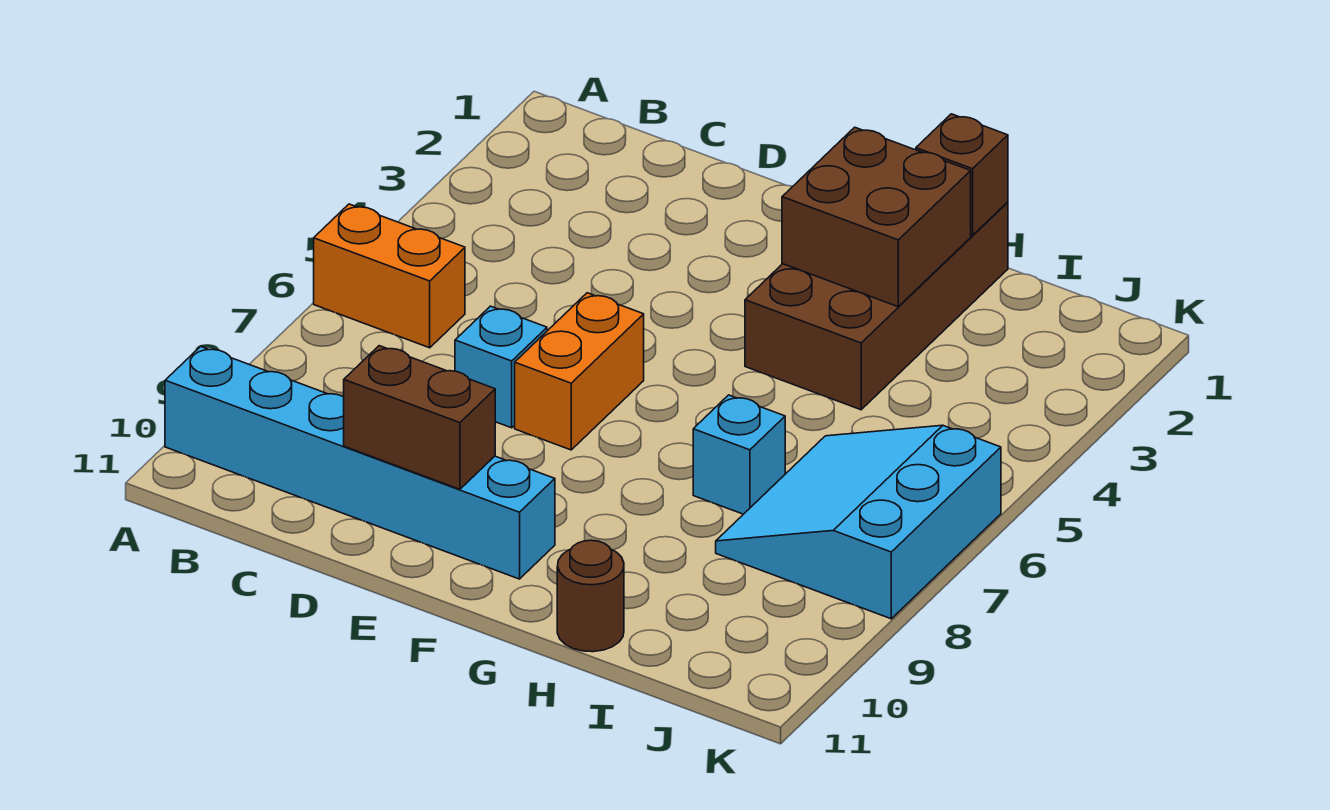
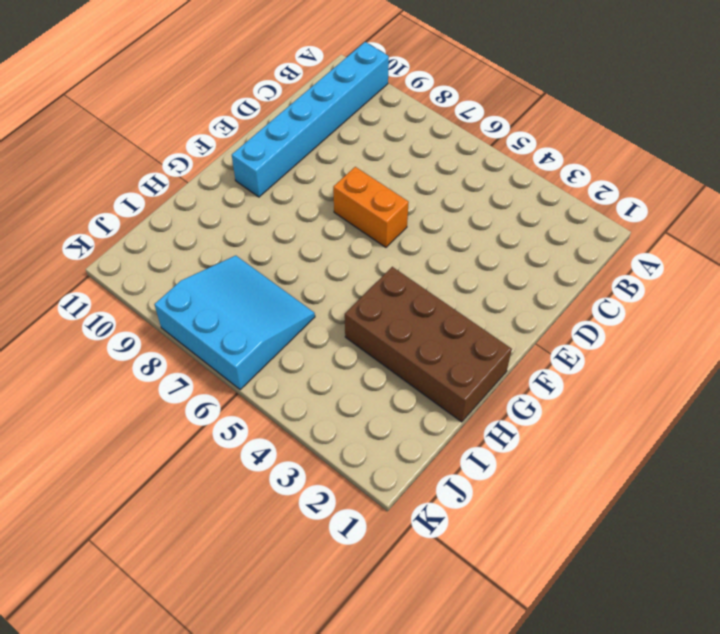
none -> orange 1x2 brick [314,204,465,348]
none -> cyan 1x1 brick [455,306,547,428]

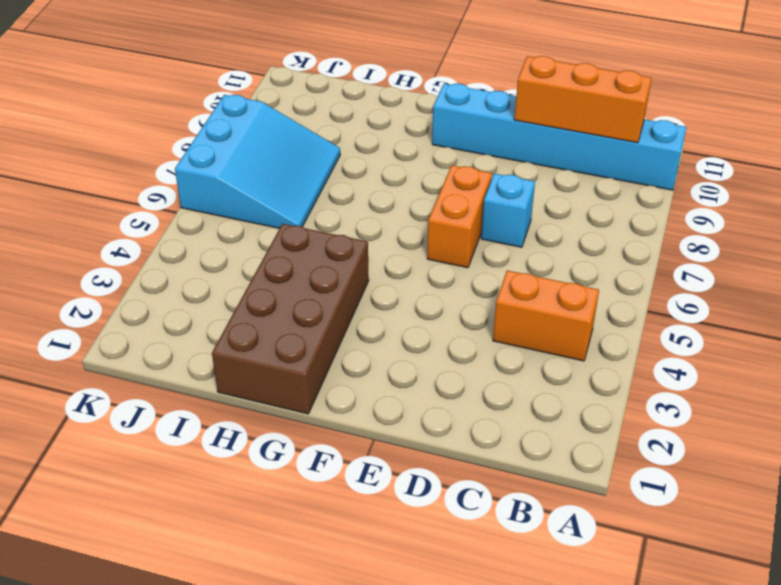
orange 1x2 brick [493,270,599,361] -> orange 1x2 brick moved to [314,204,465,348]
orange 1x3 brick [514,56,652,143] -> brown 1x2 brick [344,346,495,489]
none -> cyan 1x1 brick [693,395,785,514]
none -> brown 1x1 round brick [557,540,624,652]

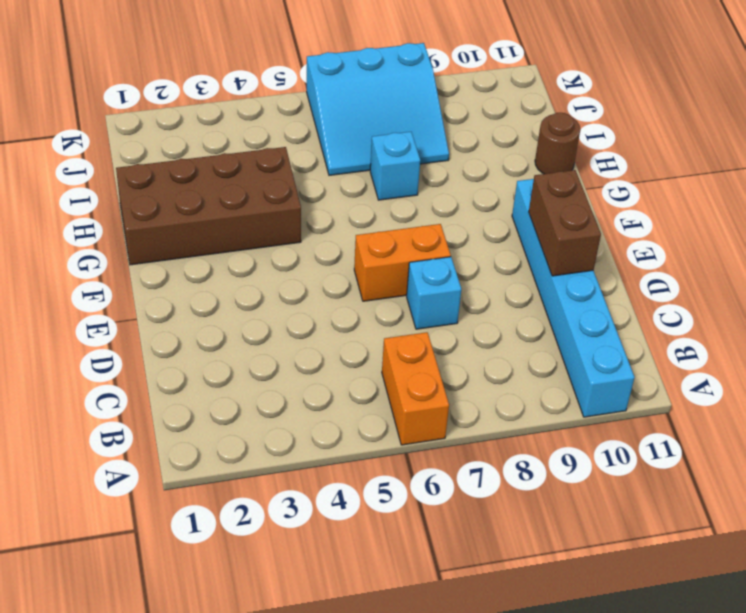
none -> brown 2x2 brick [782,127,971,307]
none -> brown 1x1 brick [916,114,1008,235]

